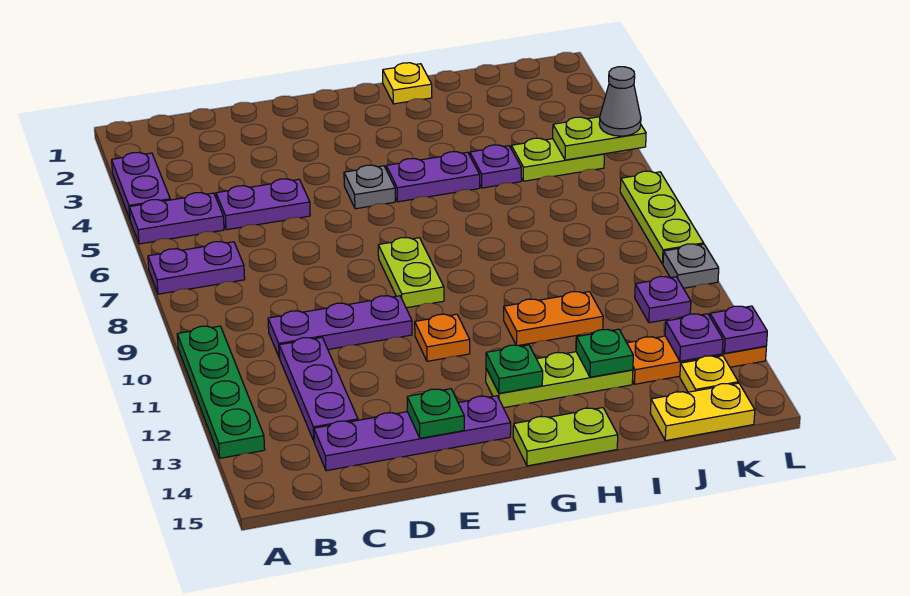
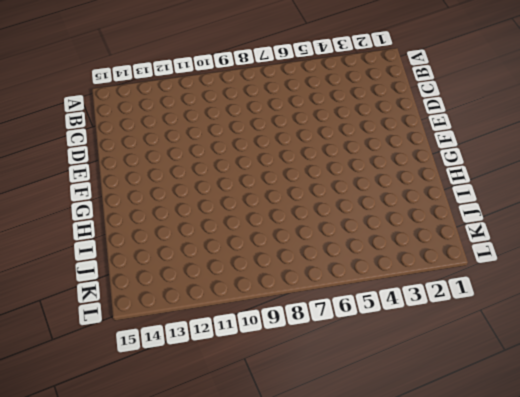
none -> purple 1x2 plate [112,152,170,218]
none -> purple 1x2 plate [129,192,224,244]
none -> purple 1x2 plate [148,242,245,294]
none -> green 1x4 plate [177,326,265,458]

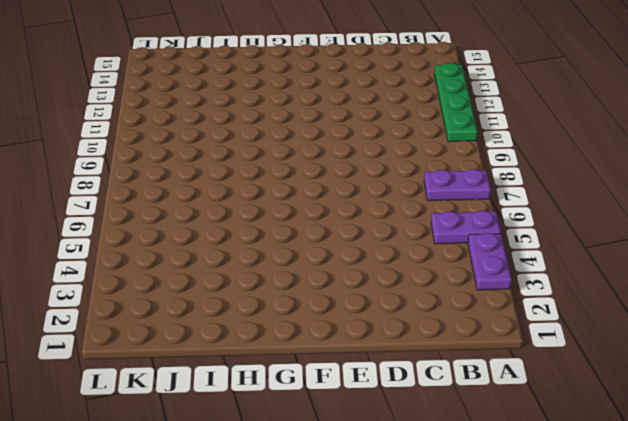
none -> purple 1x2 plate [216,179,310,230]
none -> purple 1x3 plate [268,296,412,358]
none -> purple 1x3 plate [279,337,358,441]
none -> purple 1x4 plate [314,396,511,471]

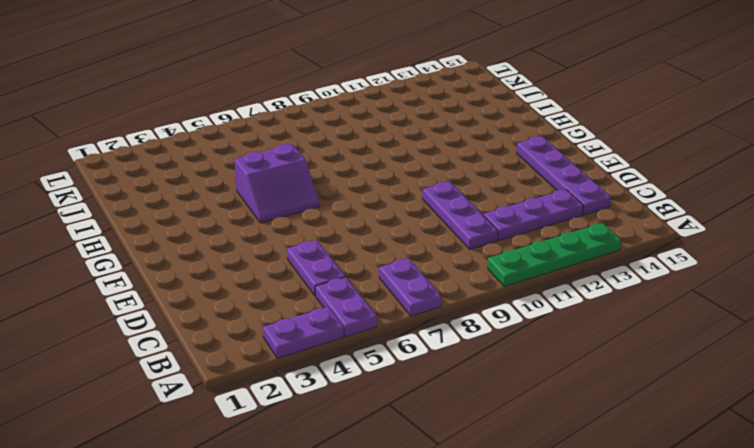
purple 2x2 slope [234,144,319,223] -> purple 1x2 plate [386,152,480,202]
none -> grey 1x1 plate [344,165,395,209]
none -> lime 1x2 plate [378,238,444,308]
none -> orange 1x1 plate [415,314,470,361]
none -> lime 1x3 plate [486,352,633,408]

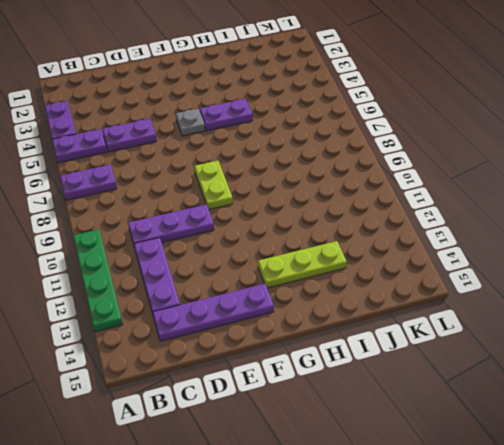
none -> orange 1x1 plate [415,314,470,361]
none -> lime 1x2 plate [513,408,618,466]
none -> yellow 1x1 plate [383,63,432,104]
none -> orange 1x2 plate [504,292,603,346]

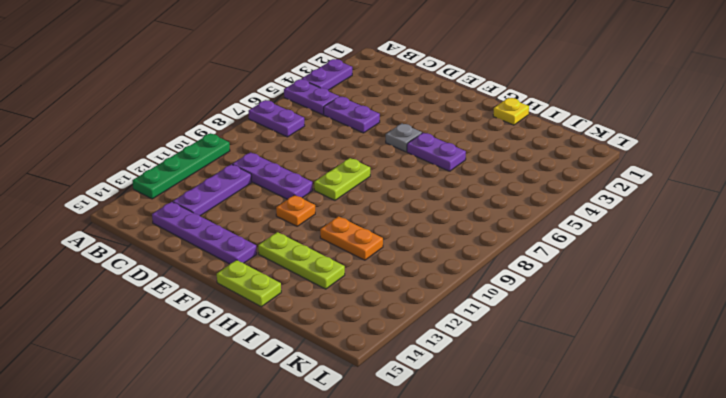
none -> purple 1x1 plate [470,145,521,188]
none -> lime 1x2 plate [511,138,604,181]
none -> orange 1x3 plate [627,336,766,384]
none -> yellow 1x2 plate [650,383,755,441]

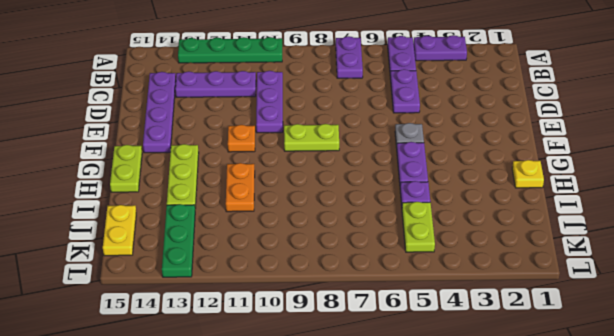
green 1x3 plate [162,204,195,277] -> orange 1x3 plate [627,336,766,384]
none -> purple 1x1 plate [635,277,691,323]
none -> yellow 1x1 plate [680,356,738,392]
none -> lime 1x3 plate [620,171,704,264]
none -> grey 1x1 plate [663,244,719,288]

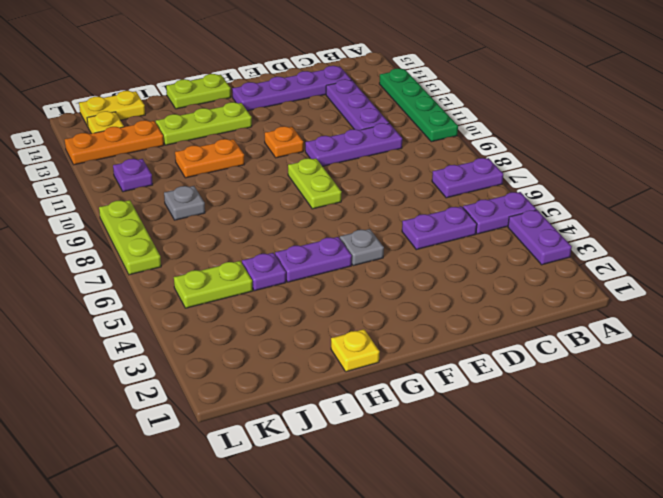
grey 1x1 plate [164,186,205,220] -> grey 1x1 plate moved to [663,244,719,288]
none -> green 1x1 plate [407,389,464,438]
none -> green 1x1 plate [486,345,543,393]
none -> green 1x1 plate [576,329,633,377]
none -> lime 1x2 plate [553,117,646,160]

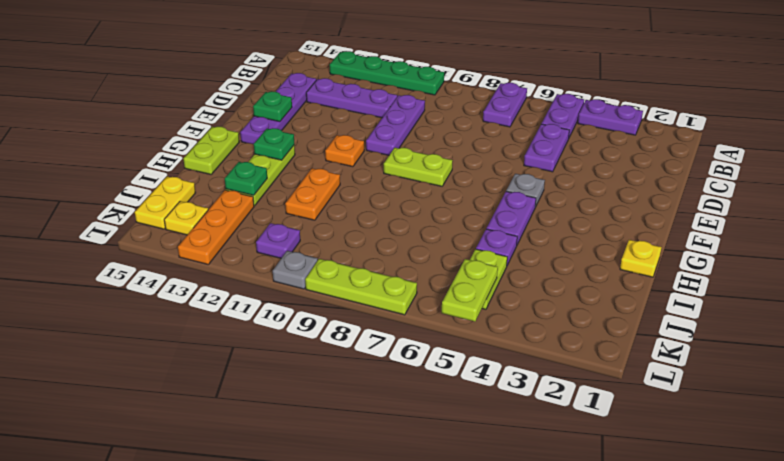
none -> purple 1x1 plate [665,314,723,361]
none -> purple 1x1 plate [710,306,767,353]
none -> grey 1x1 cone [599,67,641,136]

